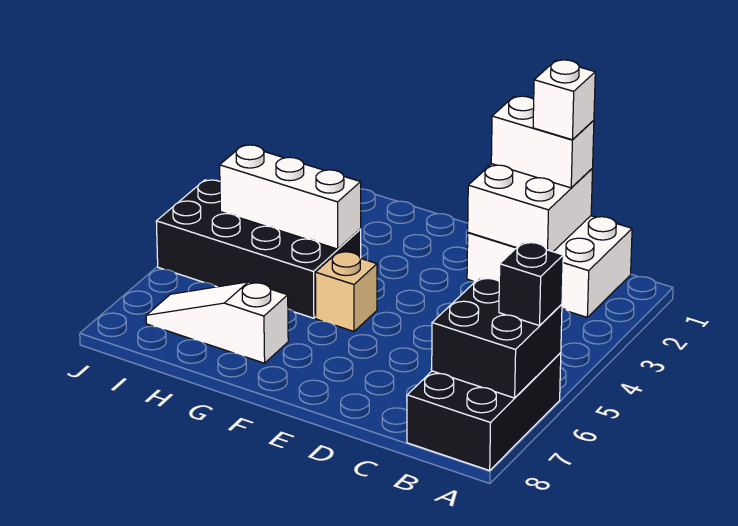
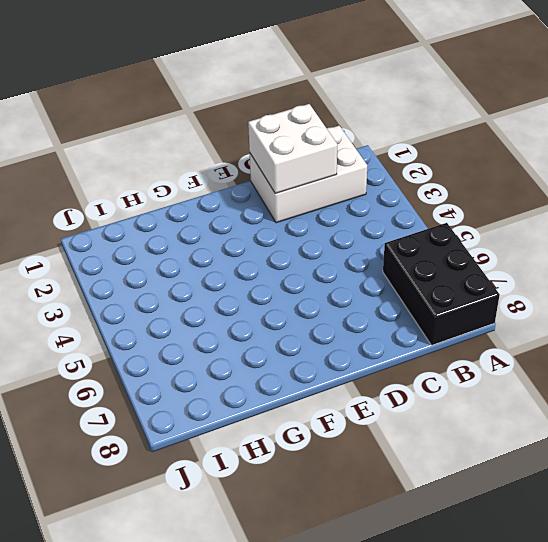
none -> tan 1x1 brick [315,251,377,331]
none -> black 2x4 brick [156,180,361,318]

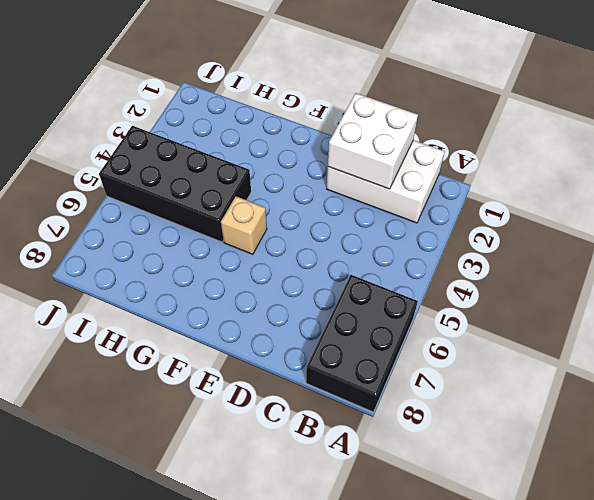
none -> white 1x3 slope [146,282,288,363]
none -> black 2x2 brick [432,278,562,398]

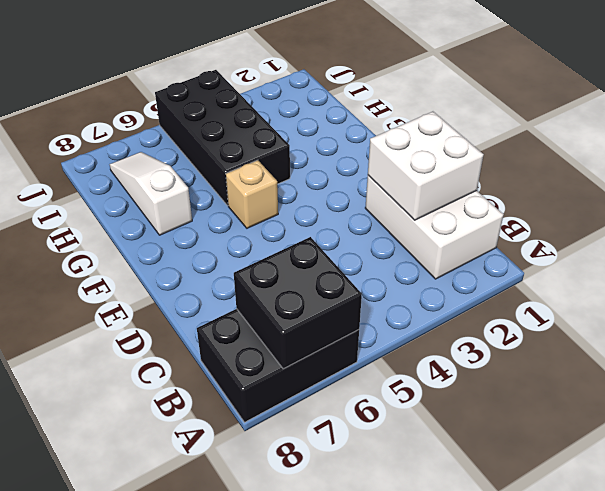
none -> white 1x3 brick [220,145,361,249]
none -> black 1x1 brick [499,242,563,326]

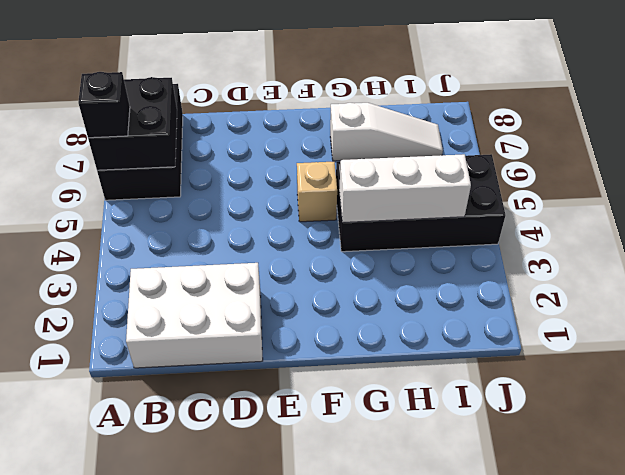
none -> white 2x2 brick [468,164,593,252]
none -> white 1x2 brick [491,96,594,188]

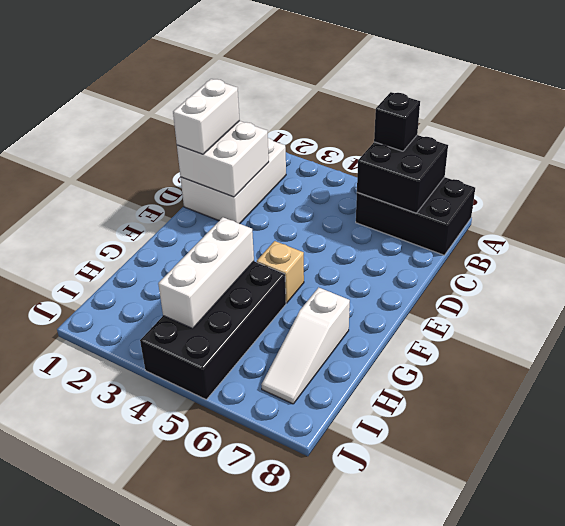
none -> white 1x1 brick [533,60,595,140]

